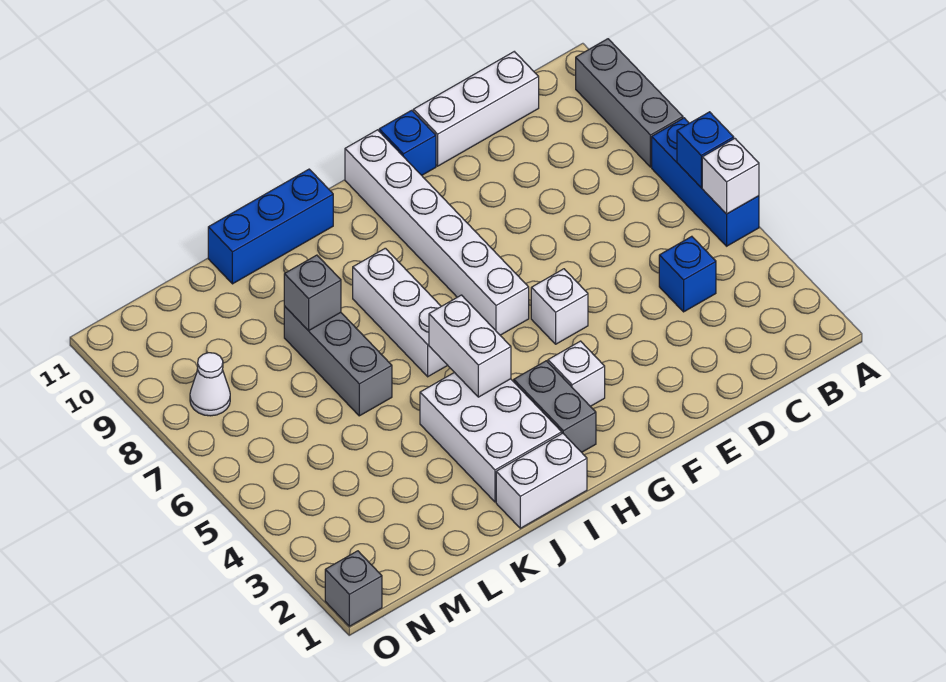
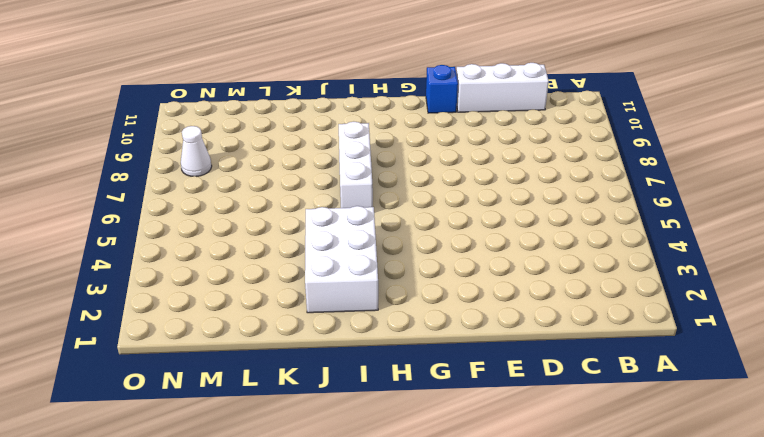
none -> blue 1x3 brick [652,118,759,246]
none -> grey 1x3 brick [576,39,683,167]
none -> blue 1x1 brick [659,236,716,312]

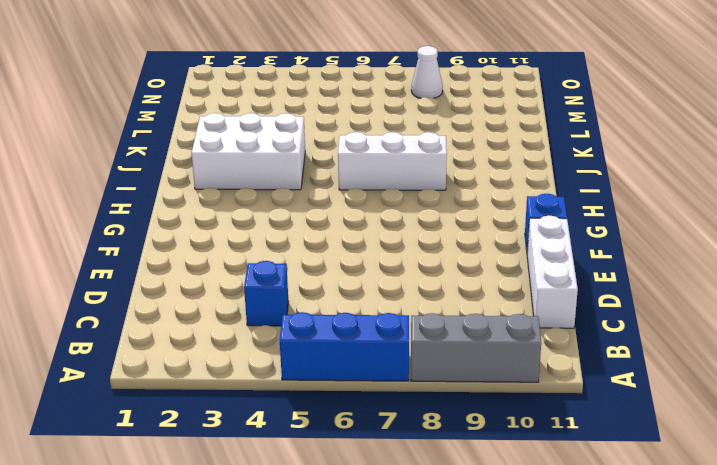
none -> white 1x1 brick [531,269,588,344]
none -> white 1x1 brick [548,341,605,406]
none -> white 1x6 brick [345,130,529,335]

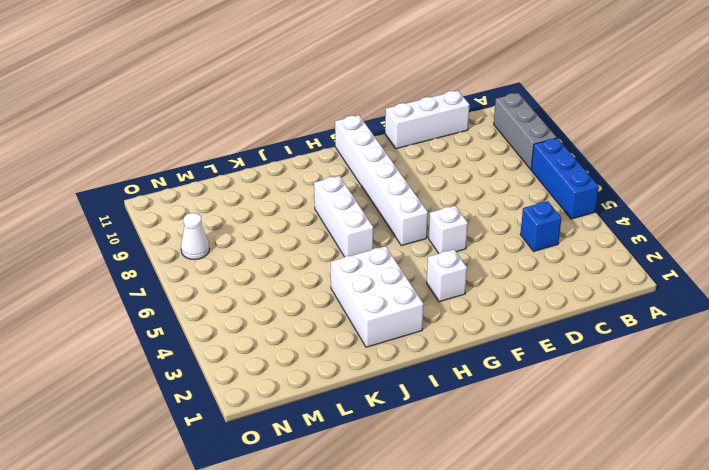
none -> blue 1x1 brick [379,110,436,175]
none -> grey 1x2 brick [514,361,596,452]
none -> white 1x2 brick [496,433,587,528]

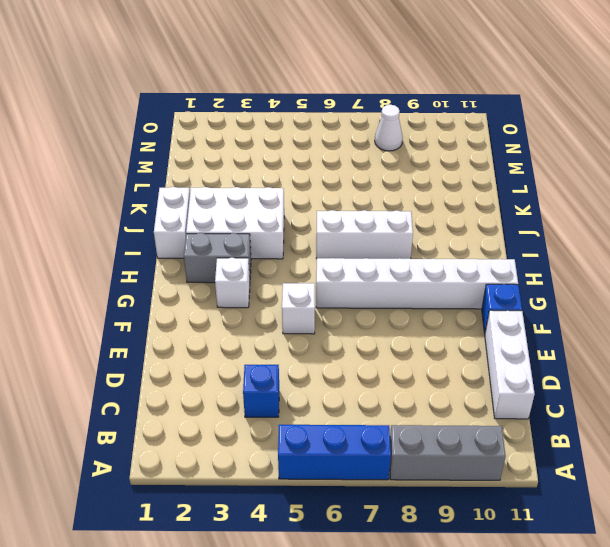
none -> blue 1x3 brick [208,169,333,284]
none -> grey 1x3 brick [284,306,392,416]
none -> grey 1x1 brick [325,551,382,626]

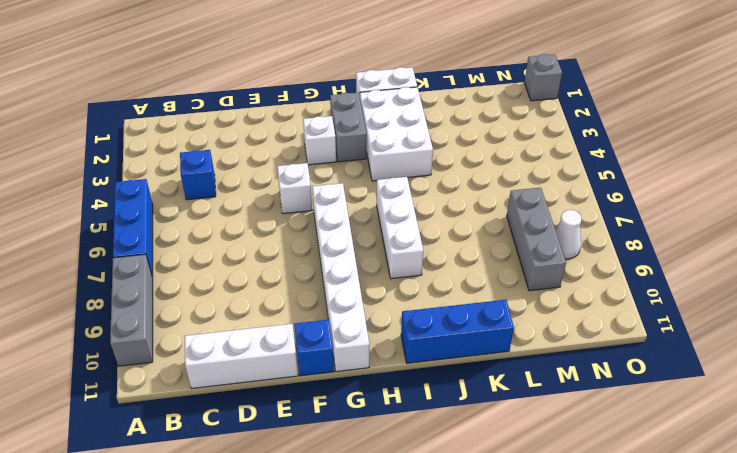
grey 1x3 brick [507,188,566,291] -> grey 1x3 brick moved to [284,306,392,416]
none -> white 1x1 brick [702,138,759,214]
none -> blue 1x1 brick [677,112,734,187]
none -> white 1x2 brick [429,295,511,397]

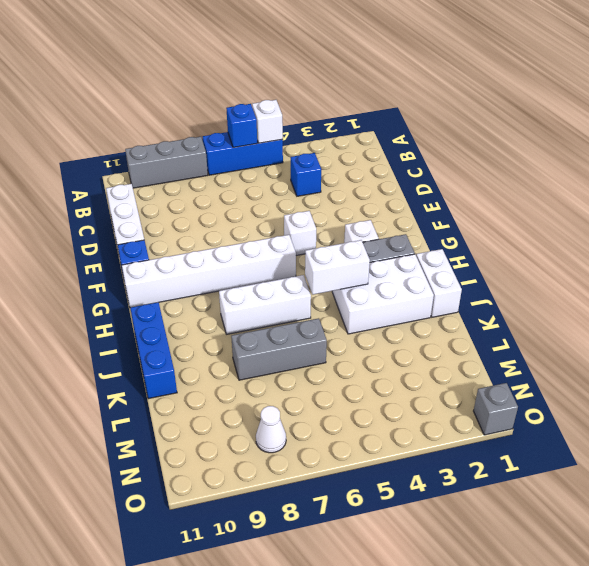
none -> grey 1x1 brick [284,255,341,331]

